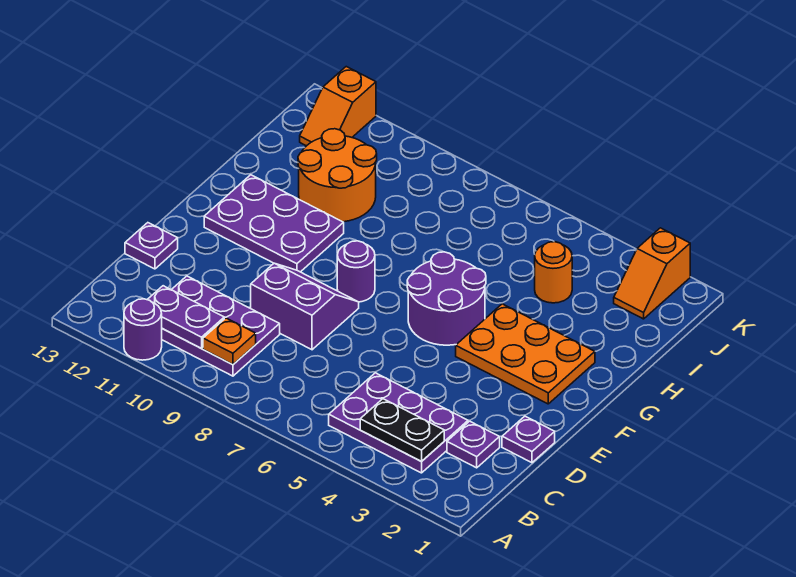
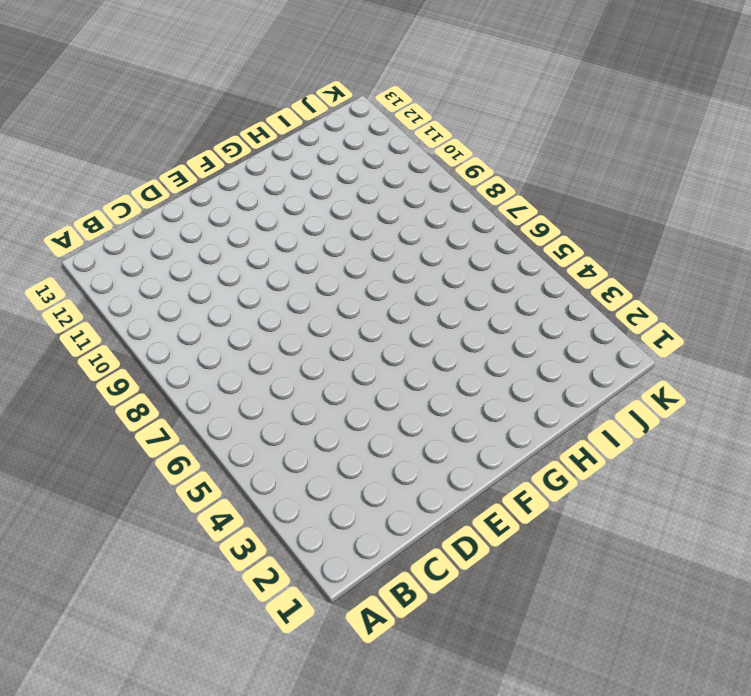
none -> purple 1x1 round brick [124,299,162,360]
none -> purple 2x3 plate [329,373,468,473]
none -> purple 2x3 plate [162,276,280,376]

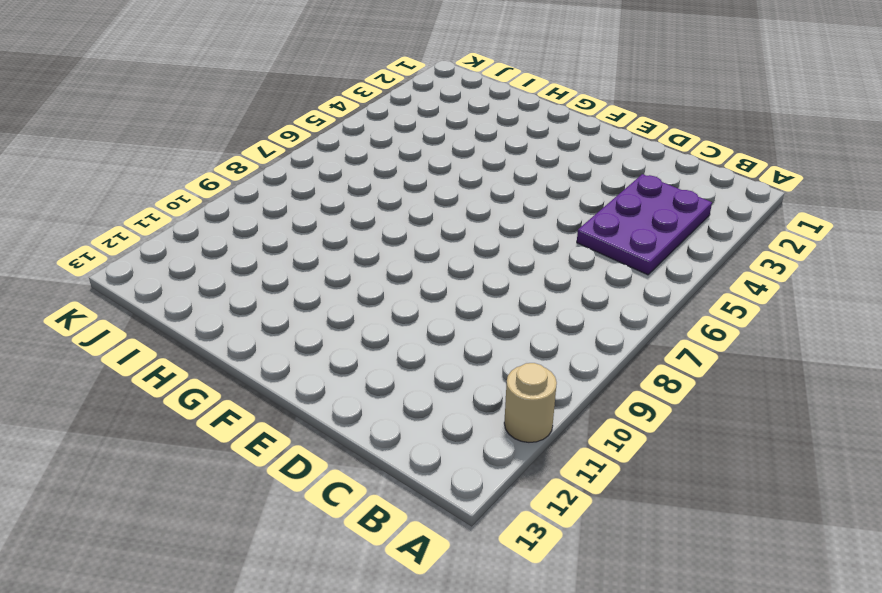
tan 1x1 round brick [504,363,557,442] -> purple 1x1 round brick [124,299,162,360]
none -> purple 2x3 plate [162,276,280,376]
none -> purple 1x1 plate [447,421,500,468]
none -> purple 1x1 plate [502,416,555,463]

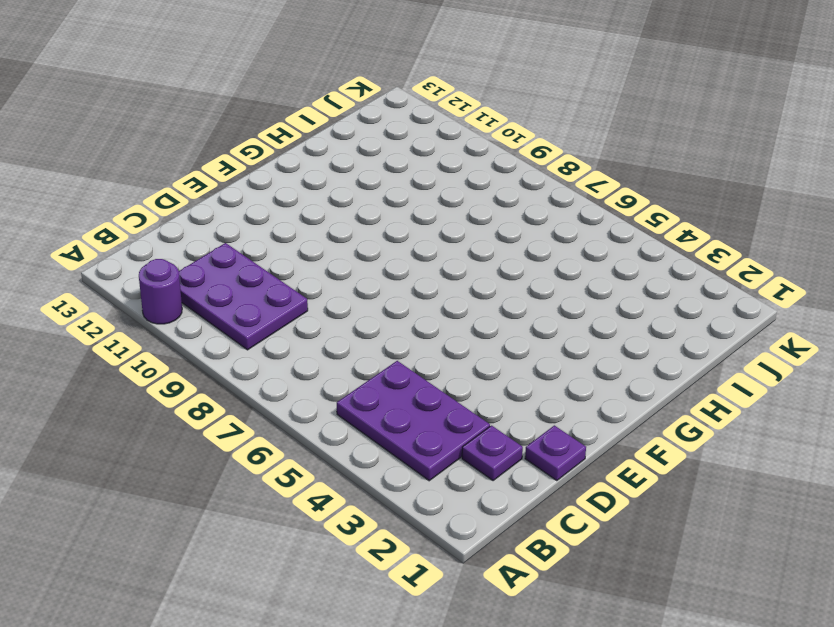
none -> purple 2x2 slope [251,263,359,350]
none -> purple 1x1 plate [125,223,178,269]
none -> orange 2x3 plate [456,304,595,404]

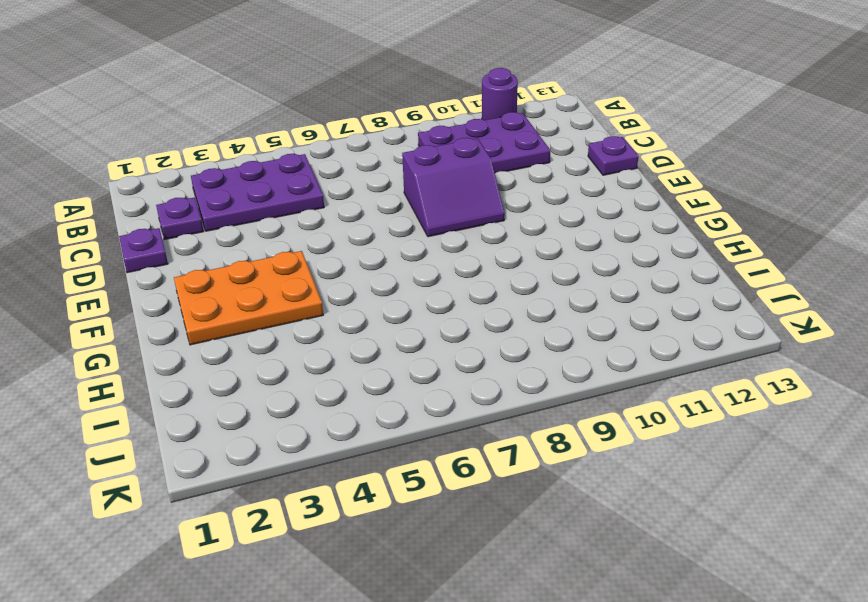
none -> purple 2x2 round brick [407,252,486,345]
none -> purple 1x1 round brick [337,241,375,302]
none -> purple 2x3 plate [204,175,344,272]

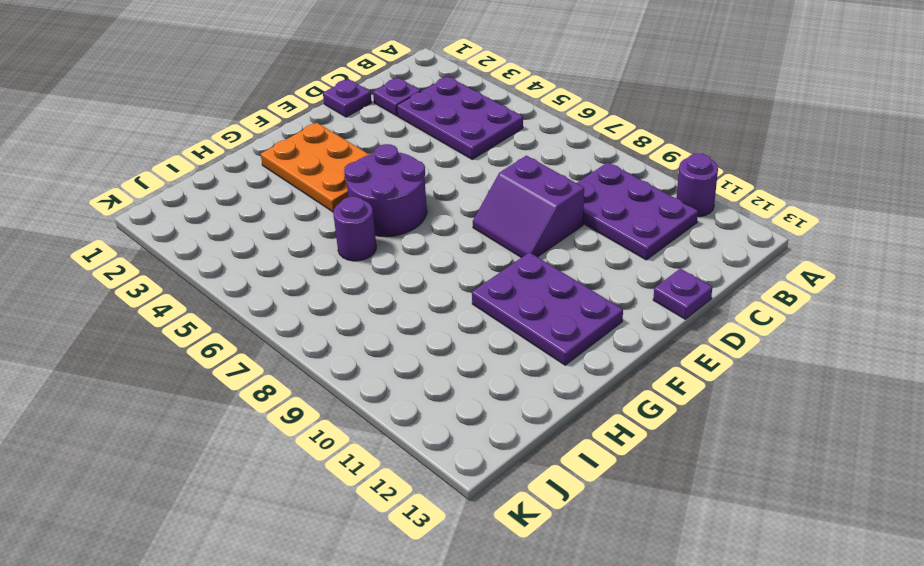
purple 1x1 round brick [333,197,376,261] -> purple 1x1 round brick moved to [337,241,375,302]
none -> orange 2x2 round brick [298,129,377,222]
none -> orange 1x1 round brick [535,242,572,303]
none -> orange 1x2 slope [614,228,690,319]

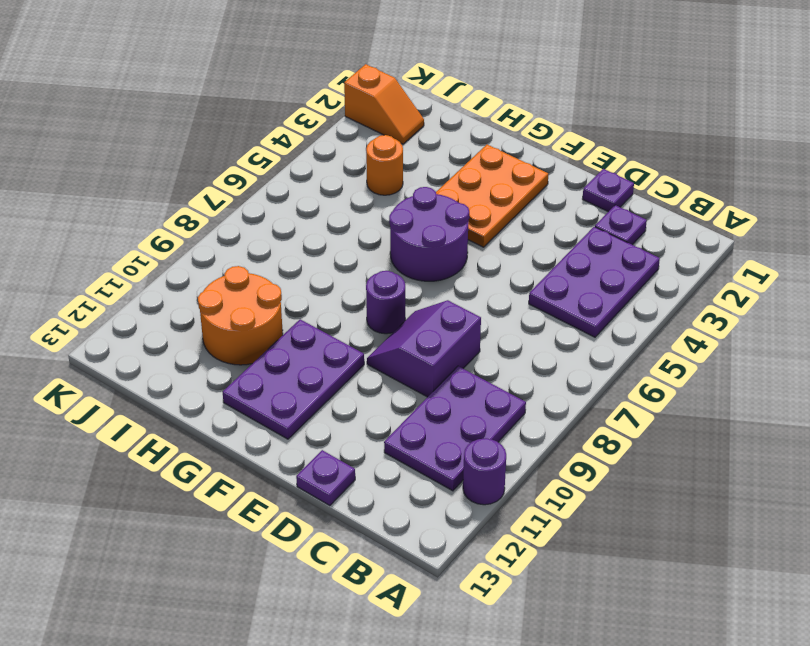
none -> orange 1x2 slope [300,67,376,146]
none -> black 1x2 plate [360,399,444,462]
none -> orange 1x1 plate [203,318,256,365]

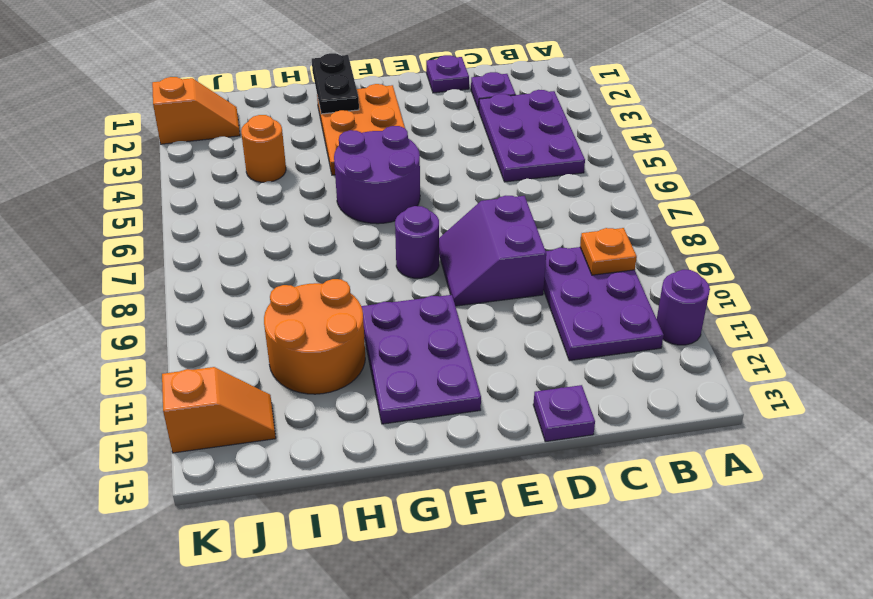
black 1x2 plate [312,53,359,114] -> black 1x2 plate moved to [360,399,444,462]
none -> purple 1x2 plate [147,286,224,348]

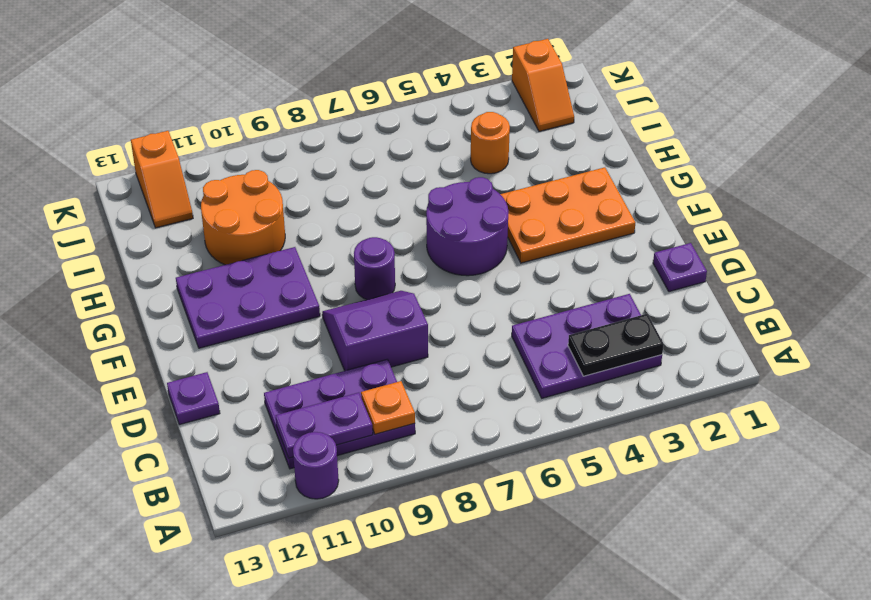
none -> purple 1x1 plate [447,421,500,468]

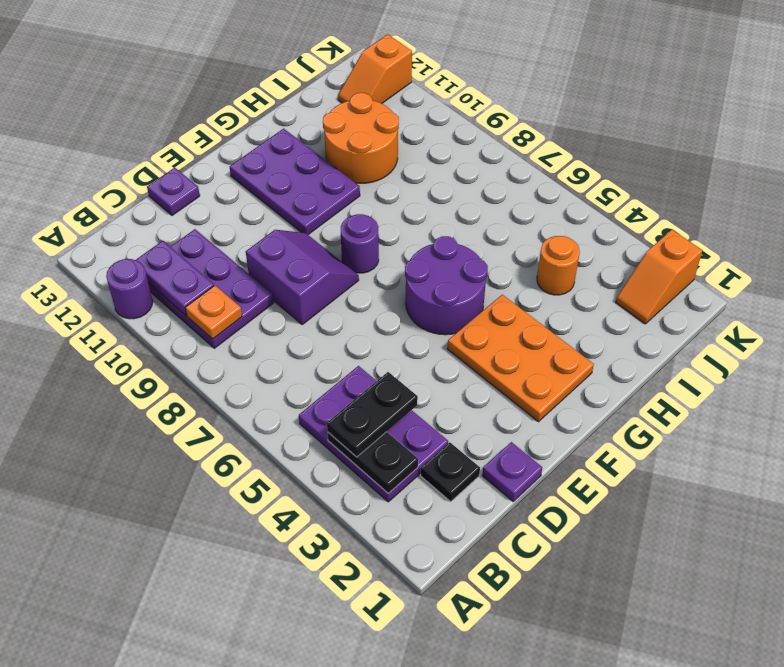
black 1x2 plate [327,372,418,457] -> none
black 1x1 plate [421,442,480,502] -> purple 1x1 plate [447,421,500,468]

